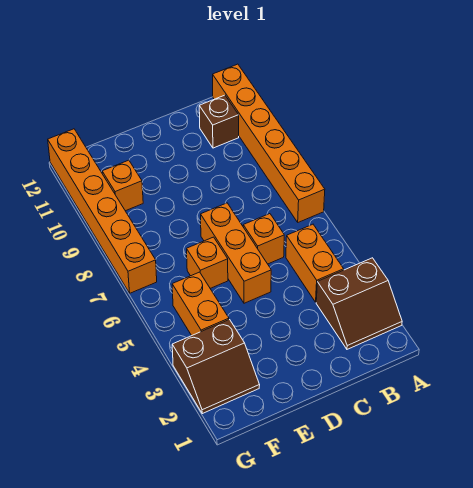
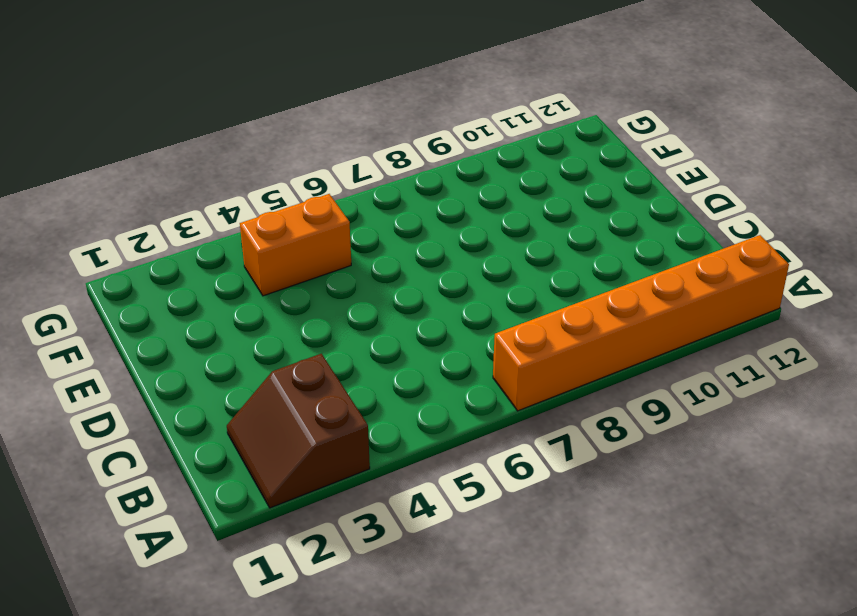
none -> orange 1x2 brick [286,224,344,302]
none -> brown 1x1 brick [199,95,239,148]

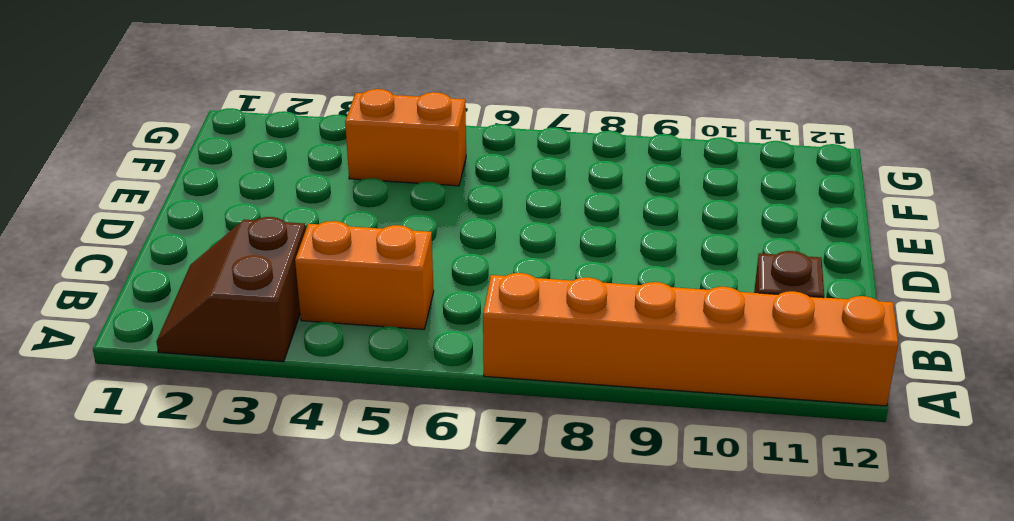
none -> orange 1x1 brick [243,214,284,264]
none -> orange 1x3 brick [201,203,271,303]

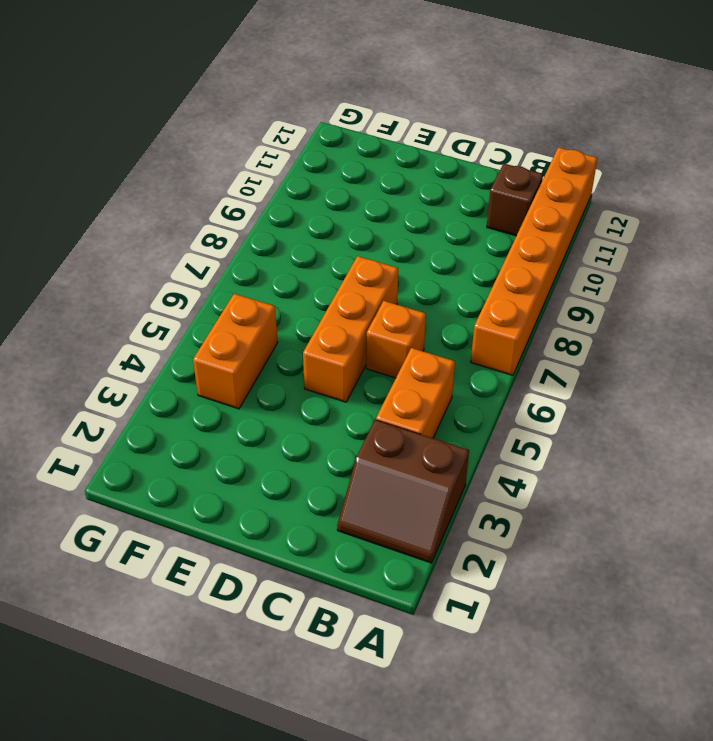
none -> orange 1x1 brick [187,237,228,288]
none -> brown 2x2 slope [172,320,260,414]

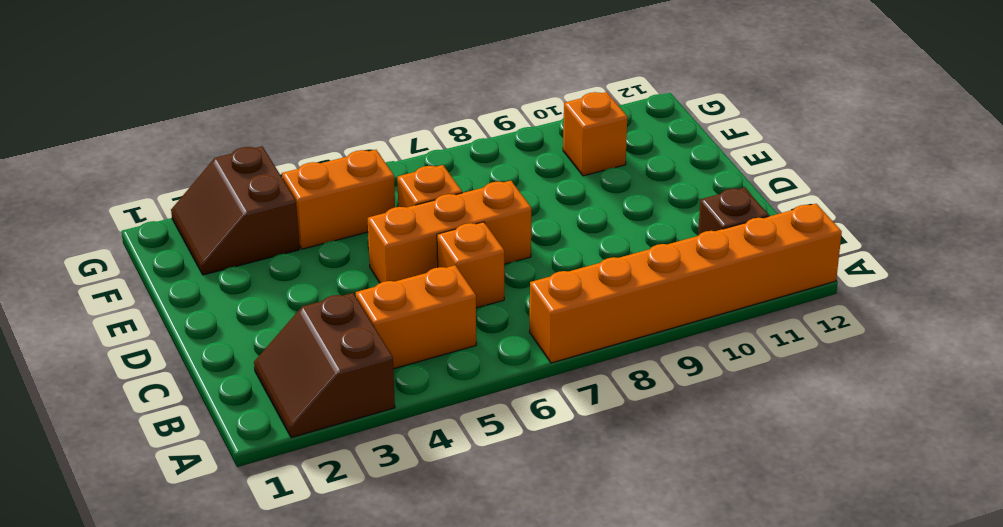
none -> orange 1x6 brick [48,129,157,293]

